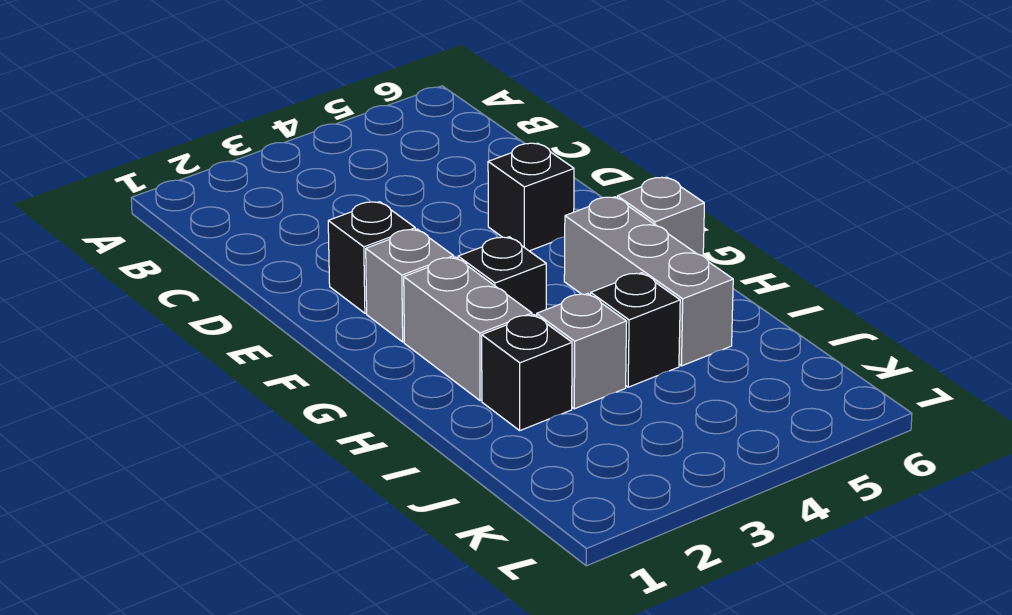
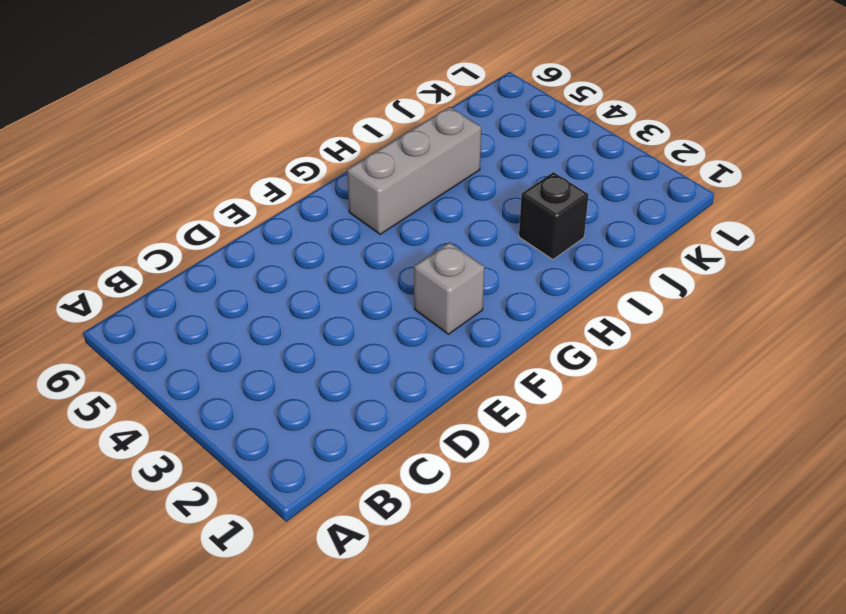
none -> black 1x1 brick [328,202,415,313]
none -> black 1x1 brick [488,143,574,251]

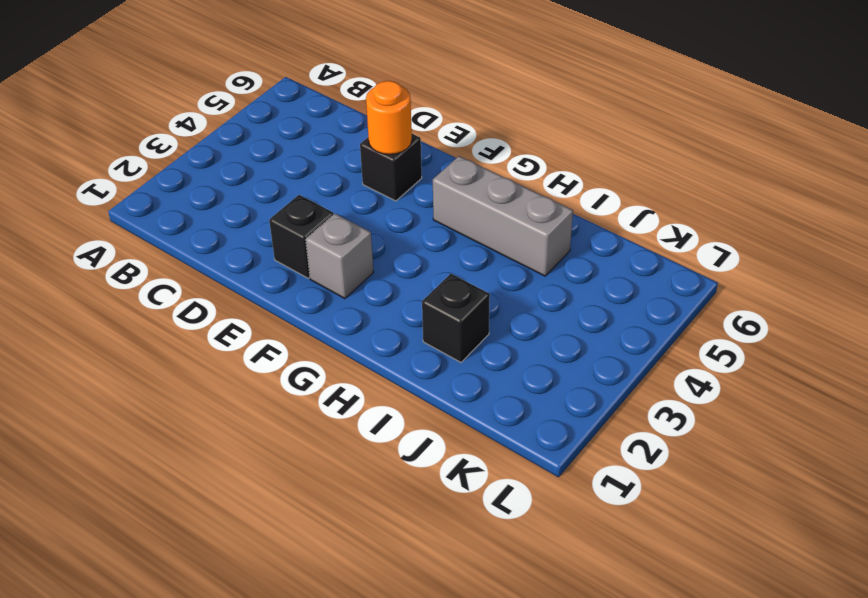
orange 1x1 round brick [366,81,412,154] -> none
none -> grey 1x2 brick [404,257,532,401]
none -> black 1x1 brick [458,237,546,316]

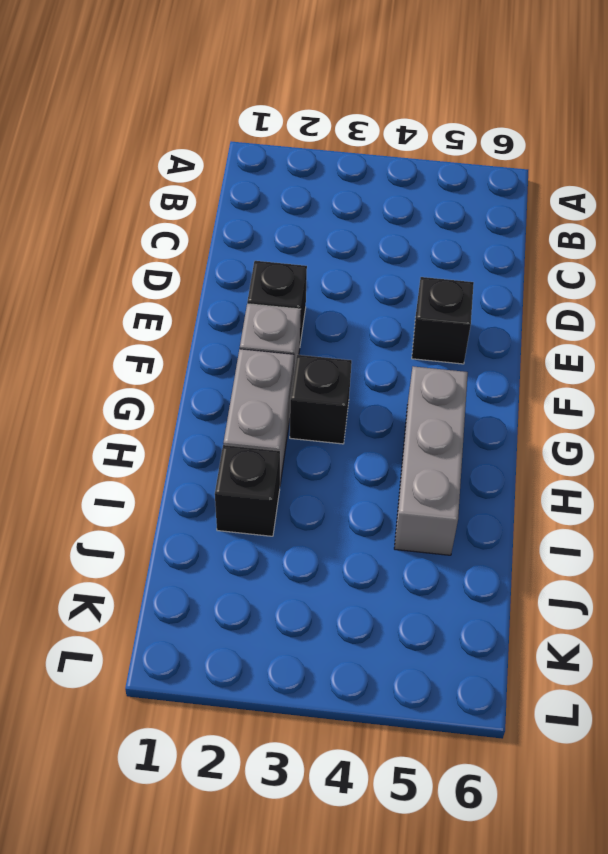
none -> grey 1x1 brick [617,177,704,256]
none -> grey 1x1 brick [537,294,627,409]

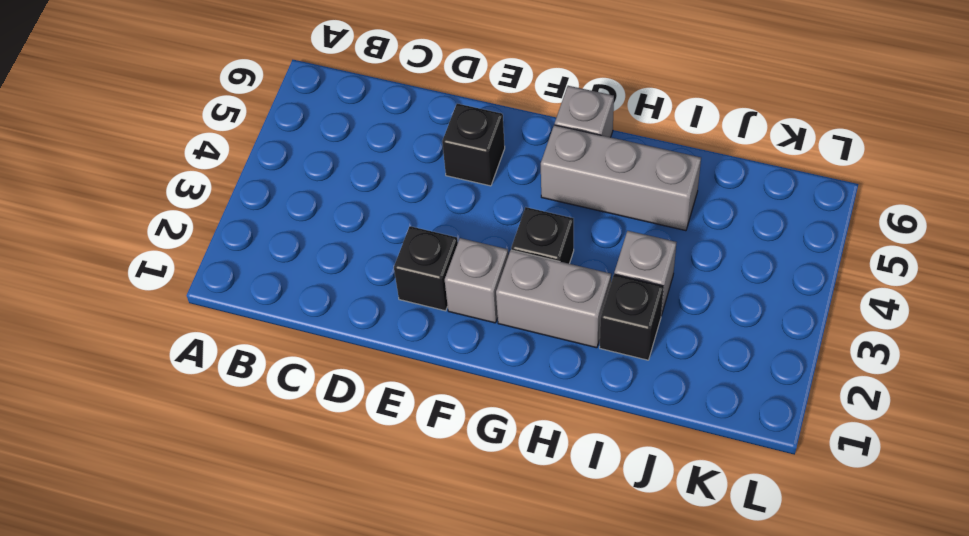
none -> black 1x1 brick [591,273,680,387]

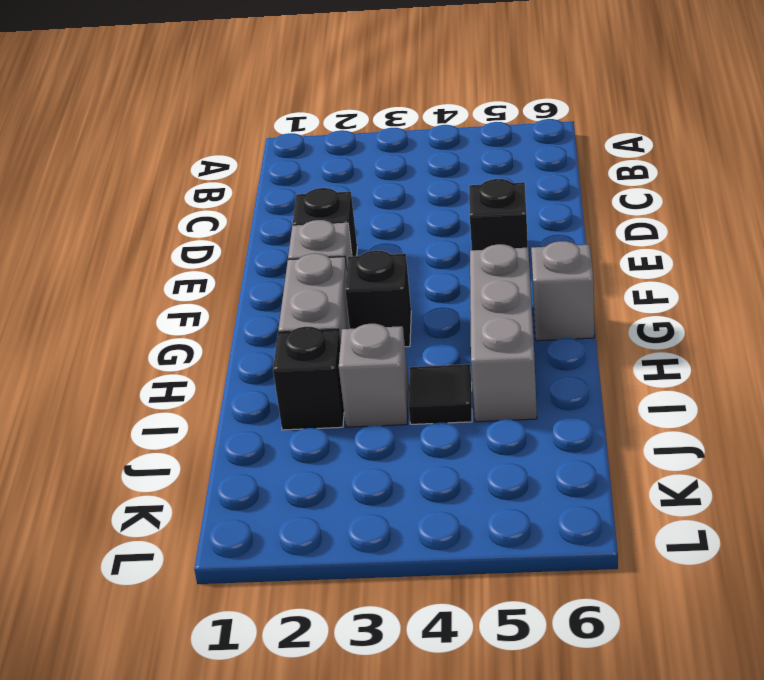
black 1x1 tile [409,364,472,424] -> black 1x1 brick [591,273,680,387]

